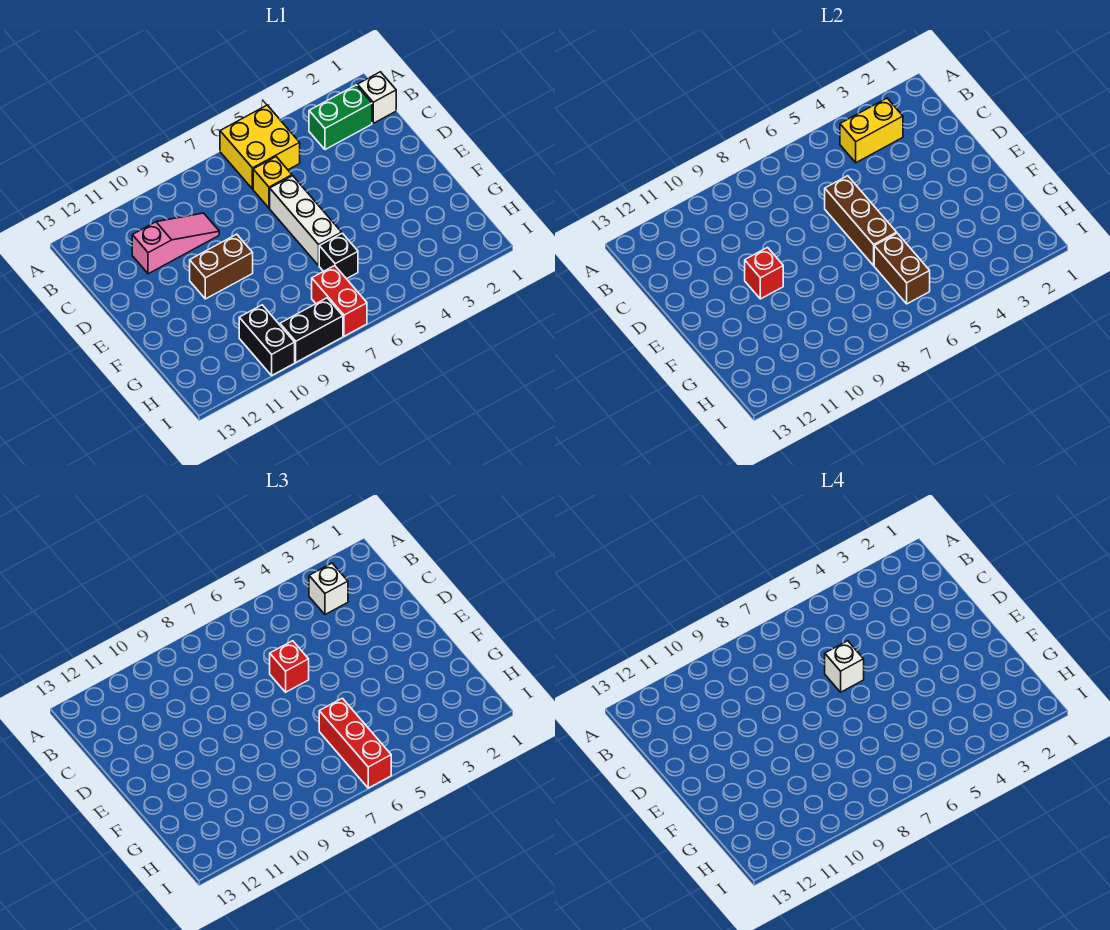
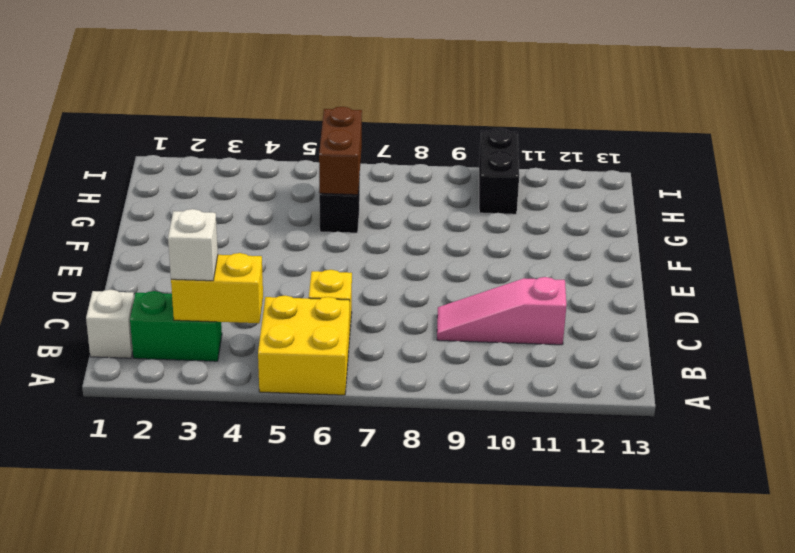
none -> white 1x3 brick [270,176,342,265]
none -> brown 1x2 brick [190,234,253,299]
none -> red 1x2 brick [312,266,367,336]

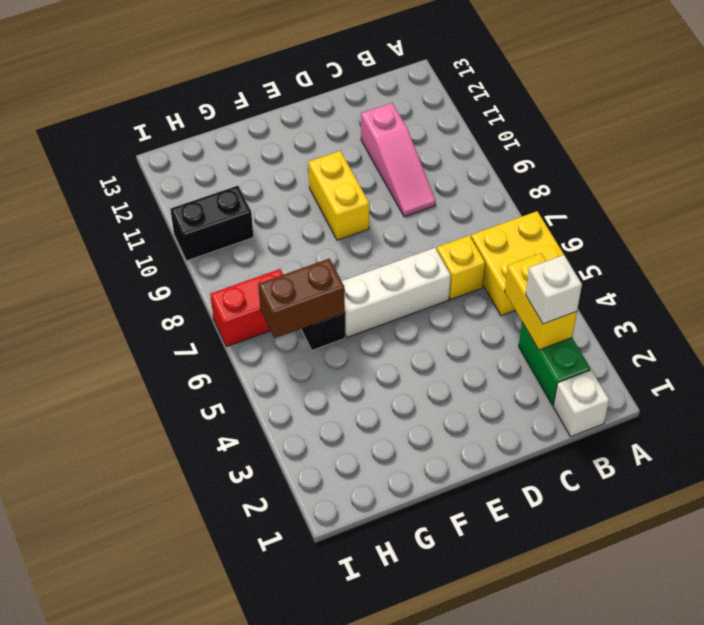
yellow 1x2 brick [308,151,369,240] -> brown 1x2 brick [190,234,253,299]
none -> black 1x2 brick [280,298,343,362]
none -> brown 1x3 brick [825,176,897,265]
none -> red 1x1 brick [745,247,783,299]

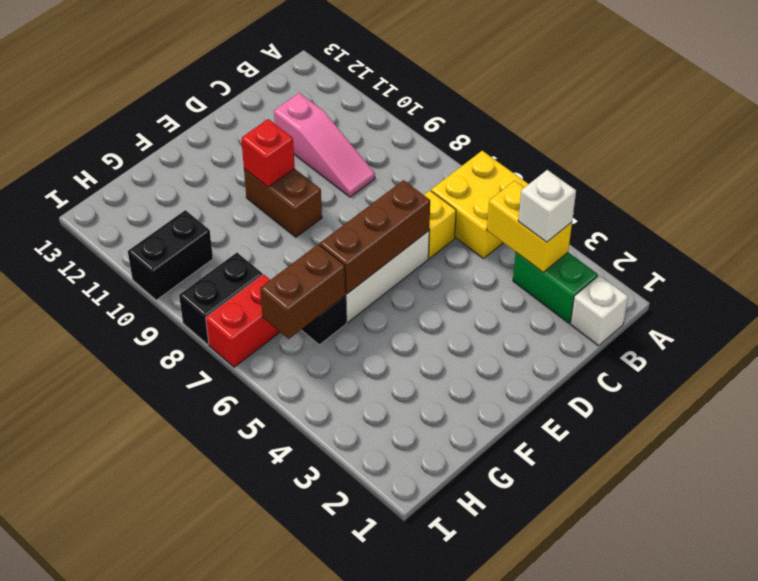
black 1x2 brick [179,253,262,344] -> black 1x2 brick turned to [280,298,343,362]
none -> red 1x1 brick [270,641,309,692]
none -> red 1x3 brick [319,698,391,788]
none -> white 1x1 brick [825,641,864,692]

